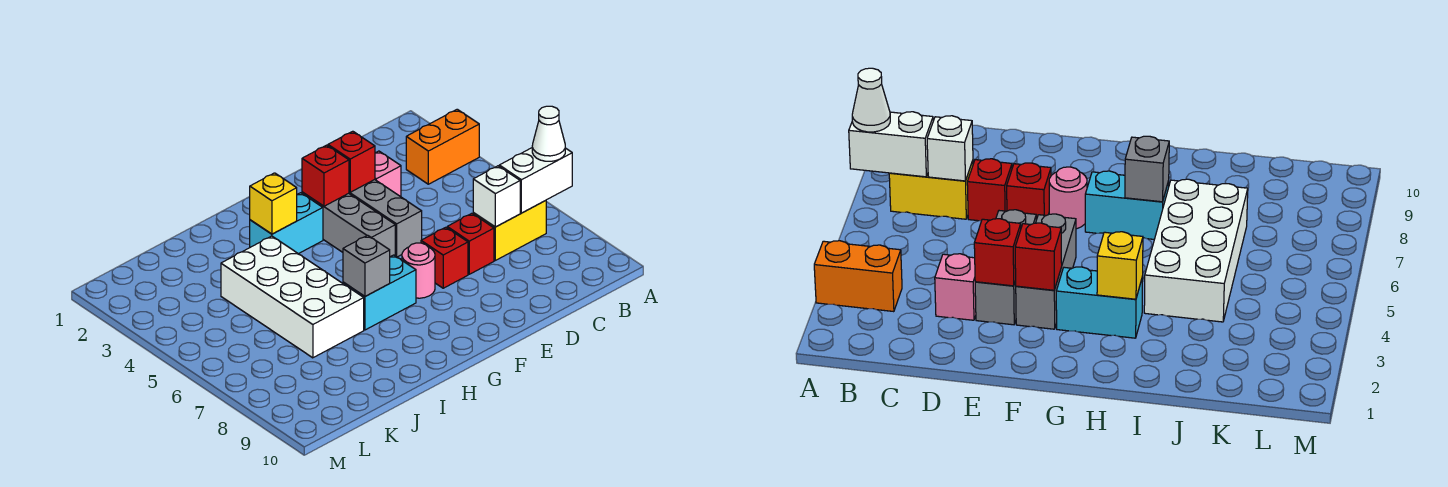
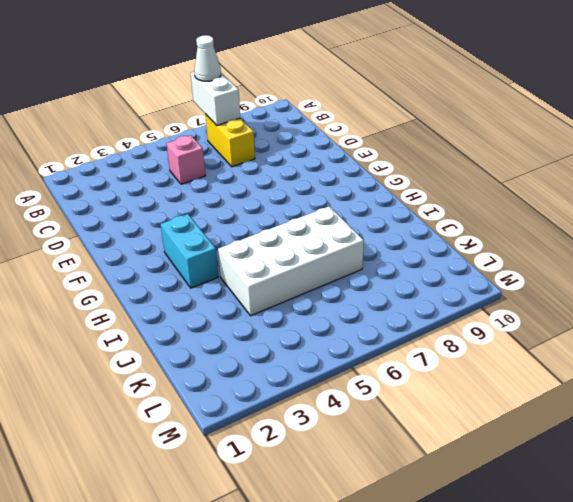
pink 1x1 brick [166,135,206,184] -> pink 1x1 brick moved to [375,151,401,197]
none -> orange 1x2 brick [406,109,479,184]
none -> red 1x1 brick [447,213,494,274]
none -> grey 1x3 brick [349,180,422,257]

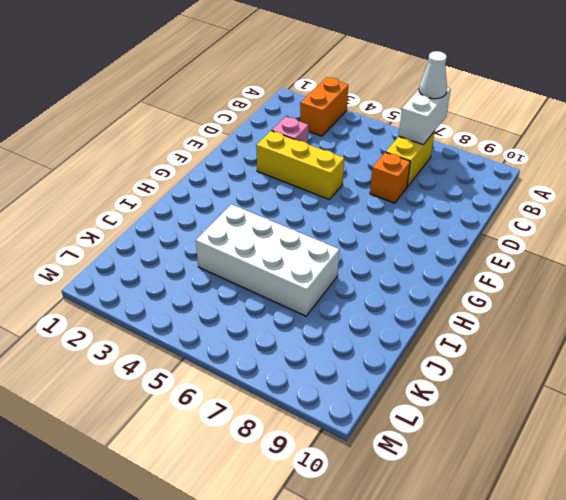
orange 1x1 brick [370,152,410,203] -> red 1x1 brick [447,213,494,274]
yellow 1x3 brick [256,131,344,199] -> grey 1x3 brick [349,180,422,257]
none -> red 1x1 brick [421,227,468,288]
none -> grey 1x3 brick [302,192,395,257]
none -> pink 1x1 round brick [402,243,435,298]

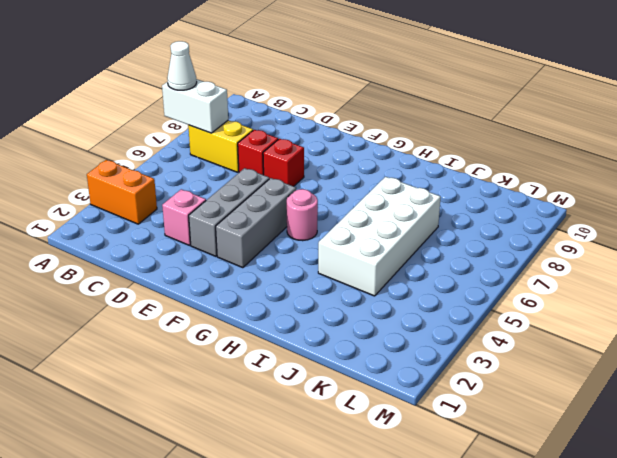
pink 1x1 round brick [287,189,318,241] -> pink 1x1 round brick moved to [402,243,435,298]
none -> cyan 1x2 brick [250,193,323,254]
none -> cyan 1x2 brick [343,255,416,330]
none -> white 1x1 brick [473,166,520,227]

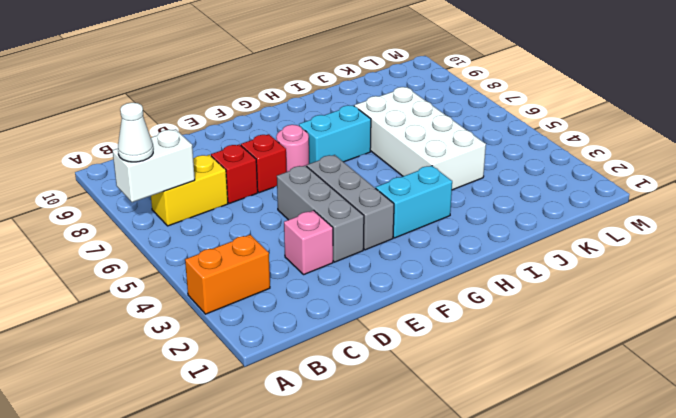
none -> white 1x1 brick [473,166,520,227]
none -> red 1x1 brick [328,131,375,192]
none -> red 1x1 brick [302,145,349,206]

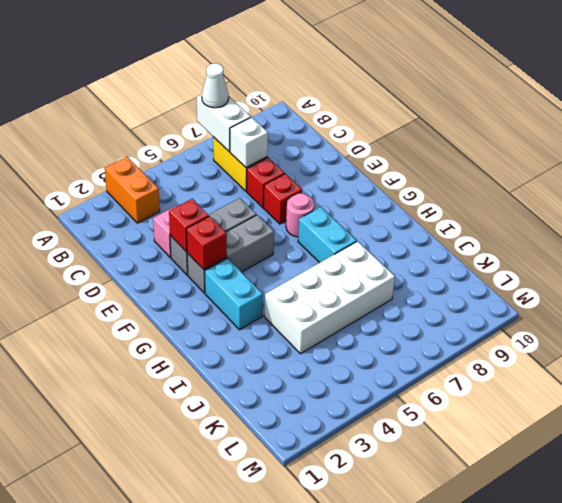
none -> yellow 1x1 brick [250,173,297,234]
none -> grey 1x1 brick [343,235,390,296]

